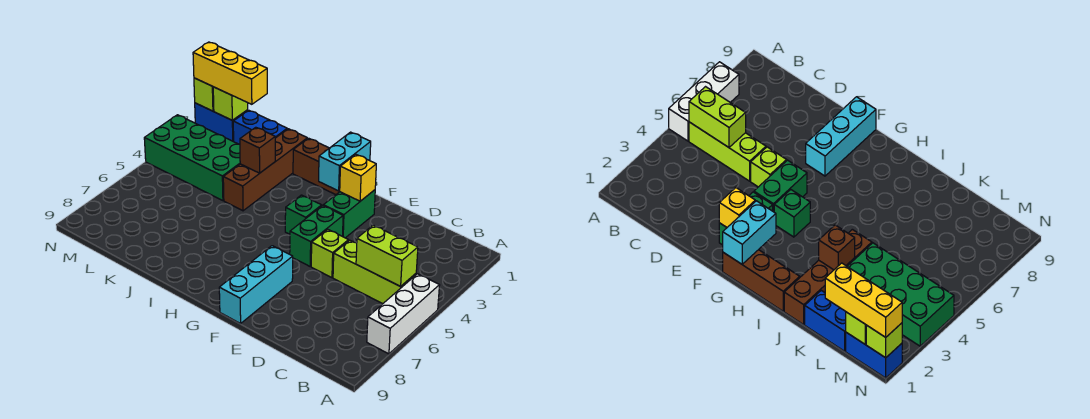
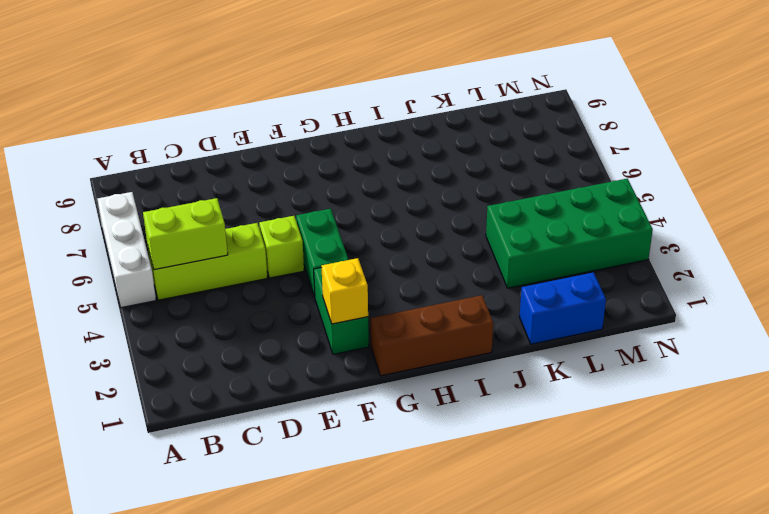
none -> cyan 1x3 brick [219,246,293,324]
none -> green 1x1 brick [285,195,322,234]
none -> brown 1x4 brick [223,129,307,211]

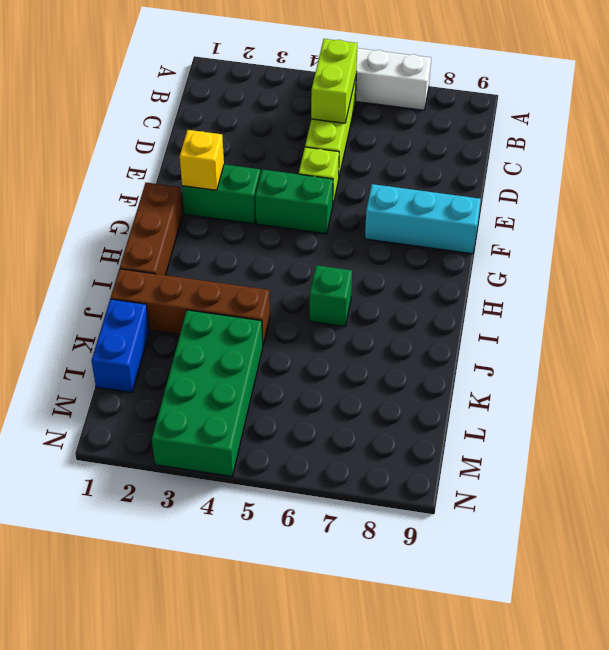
green 1x1 brick [310,265,352,326] -> green 1x1 brick moved to [285,195,322,234]
none -> blue 1x2 brick [195,103,248,142]
none -> cyan 1x2 brick [319,132,371,191]
none -> brown 1x1 brick [240,127,275,173]

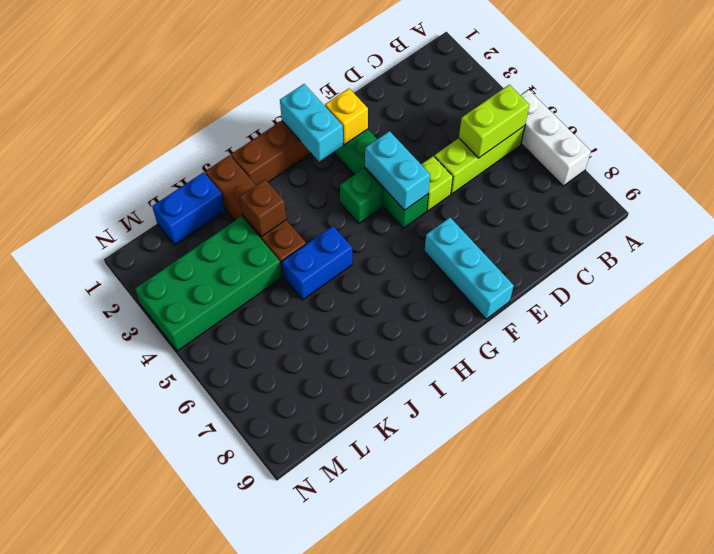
cyan 1x2 brick [365,131,430,210] -> none
blue 1x2 brick [282,226,352,300] -> blue 1x2 brick moved to [195,103,248,142]
none -> lime 1x1 brick [213,87,248,120]
none -> lime 1x1 brick [194,78,214,111]
none -> yellow 1x3 brick [193,42,267,104]

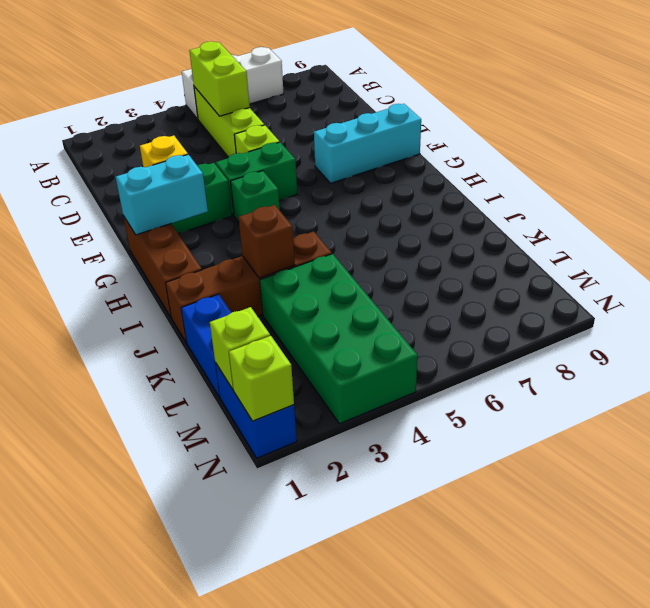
none -> yellow 1x3 brick [193,42,267,104]

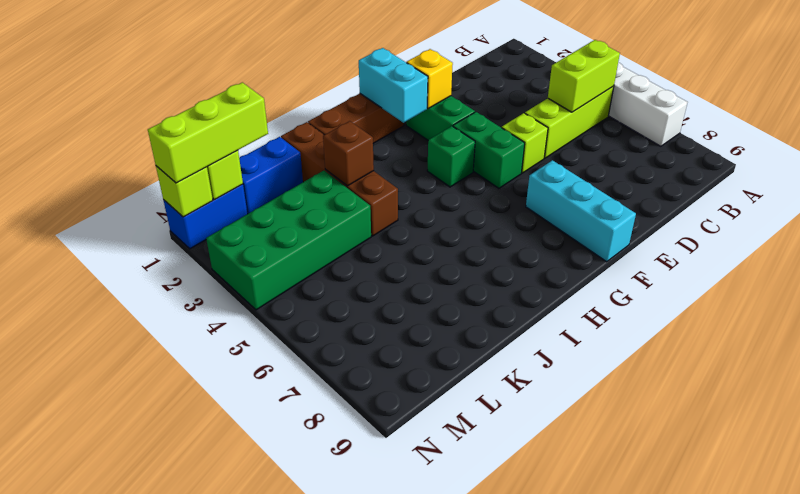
lime 1x3 brick [148,82,268,183] -> yellow 1x3 brick [193,42,267,104]

